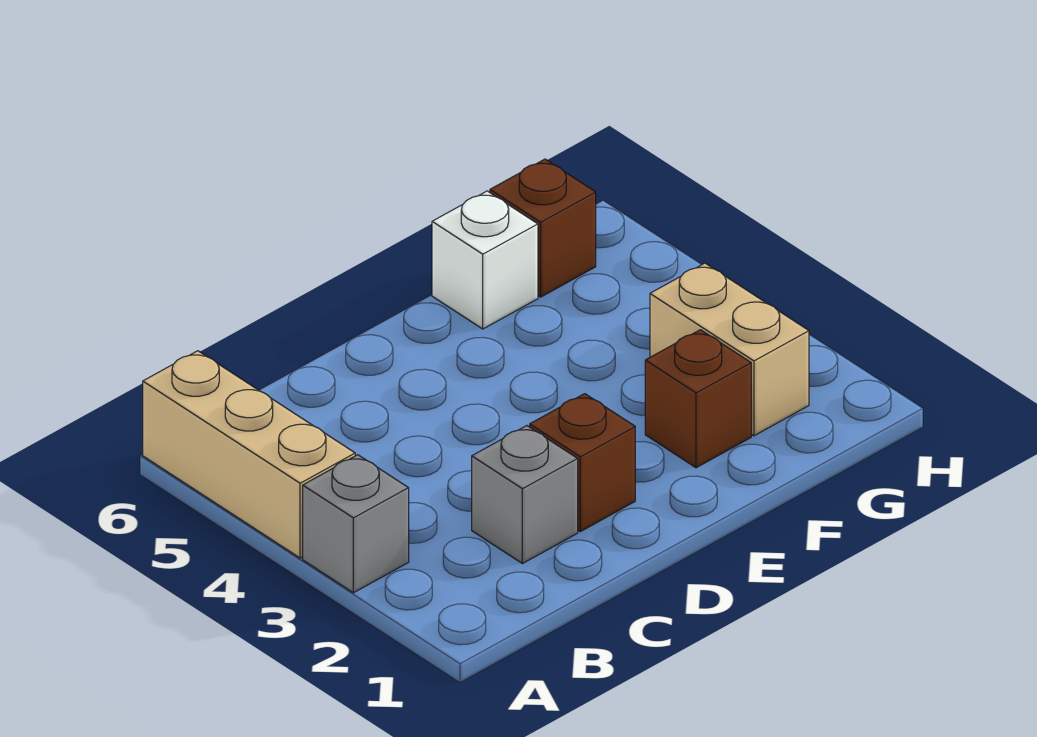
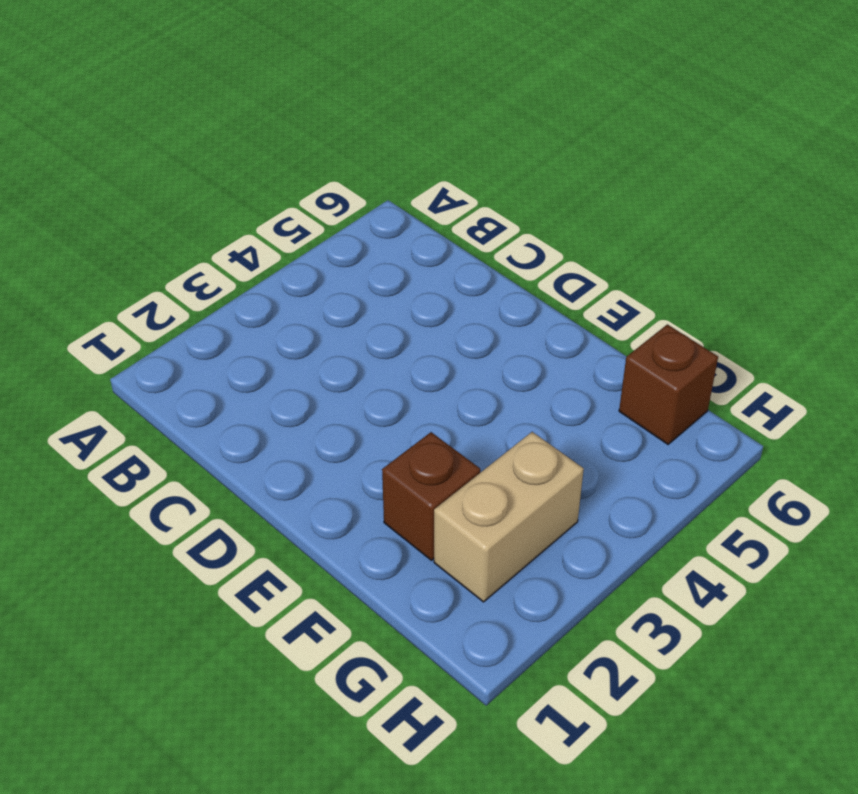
none -> grey 1x1 brick [303,455,409,593]
none -> tan 1x3 brick [143,351,355,558]

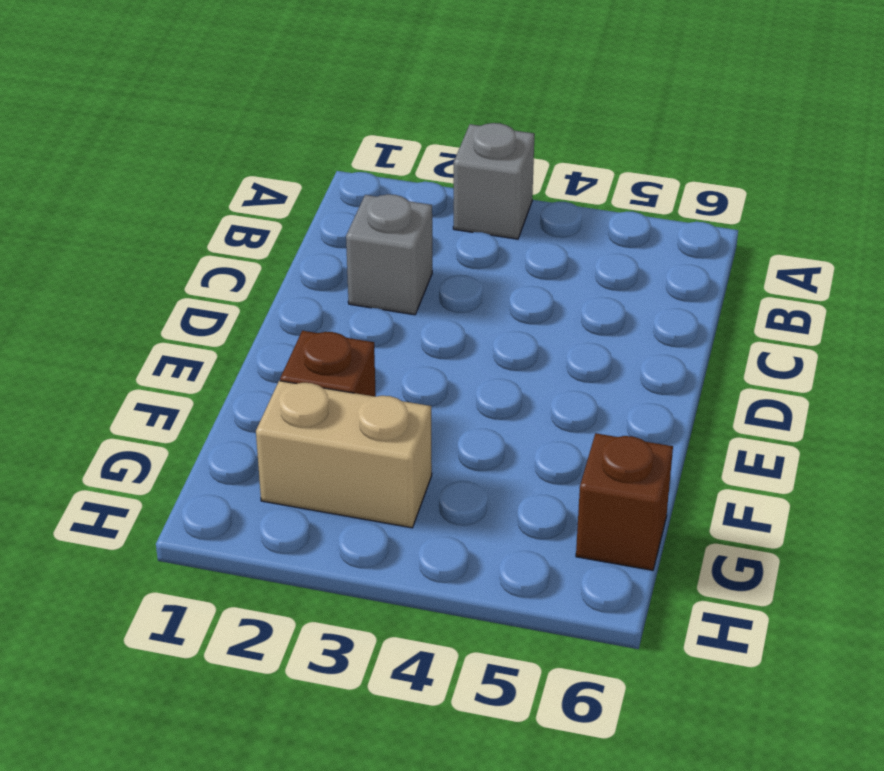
none -> tan 1x3 brick [143,351,355,558]
none -> brown 1x1 brick [530,394,635,531]

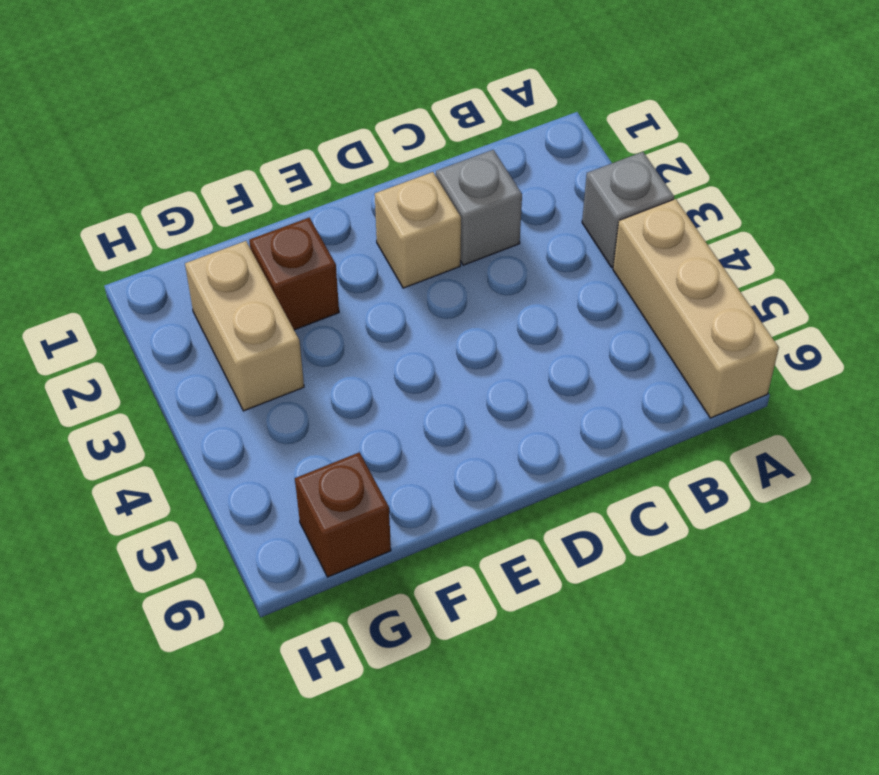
tan 1x1 brick [375,172,461,288] -> brown 1x1 brick [530,394,635,531]
none -> white 1x1 brick [432,191,538,329]

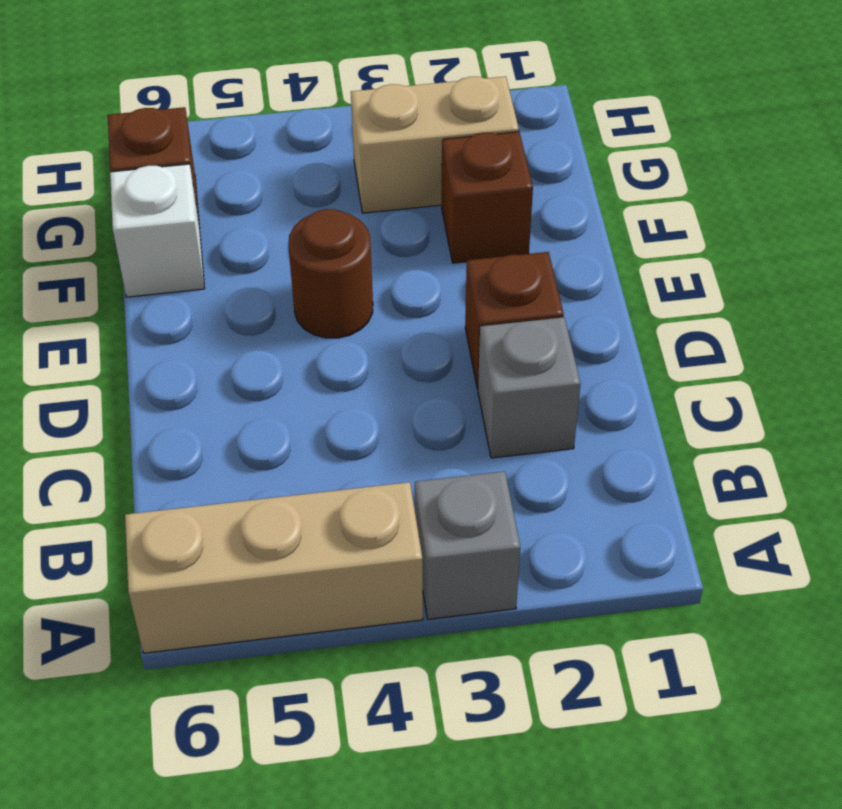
brown 1x1 round brick [288,209,373,338] -> none

